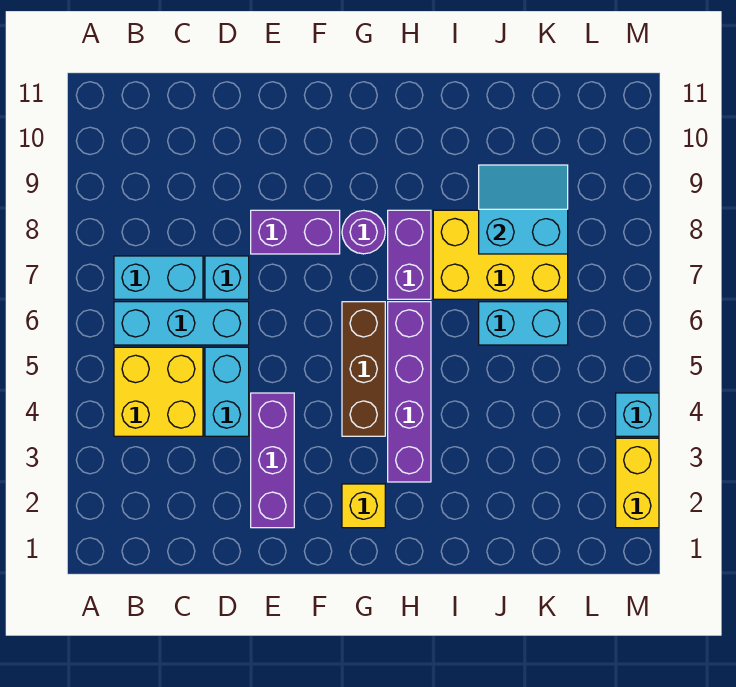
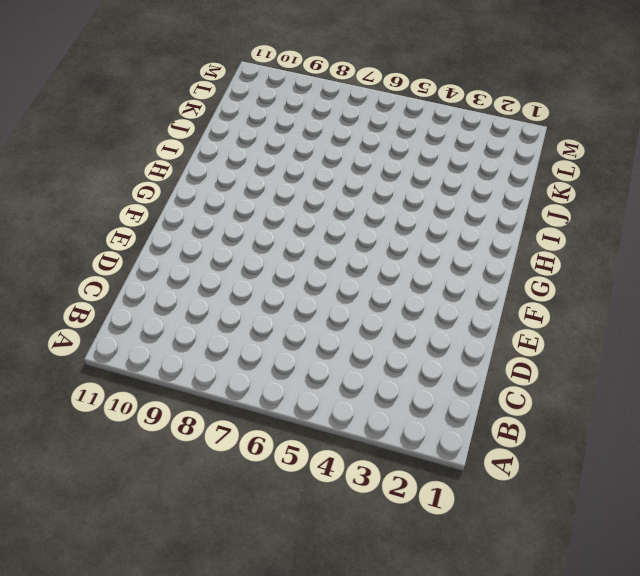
none -> yellow 2x2 brick [114,347,203,436]
none -> cyan 1x3 brick [114,302,249,345]
none -> cyan 1x2 brick [114,256,203,299]

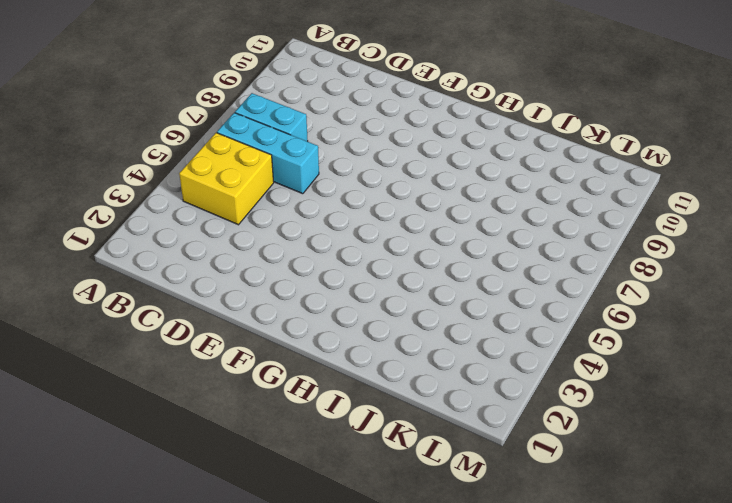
none -> cyan 1x2 brick [205,347,249,436]
none -> cyan 1x1 brick [205,256,249,299]
none -> purple 1x3 brick [251,393,294,528]

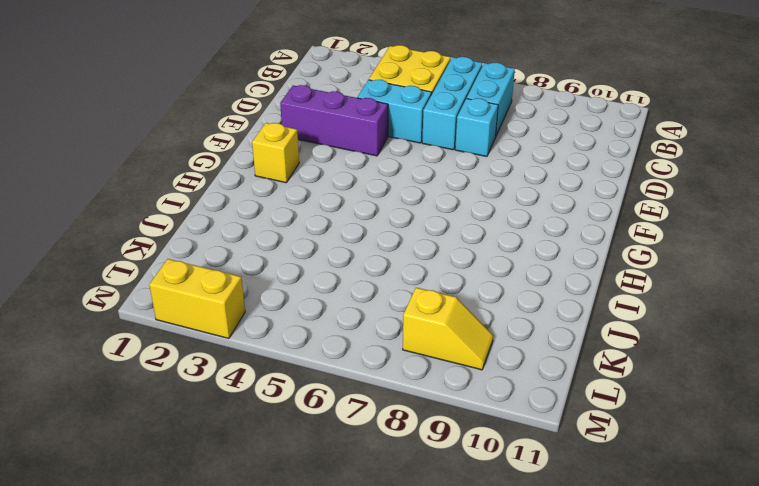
yellow 1x2 slope [403,288,493,370] -> none
none -> purple 1x2 brick [251,210,340,254]
none -> brown 1x3 brick [342,302,385,436]
none -> purple 1x1 round brick [342,210,385,254]

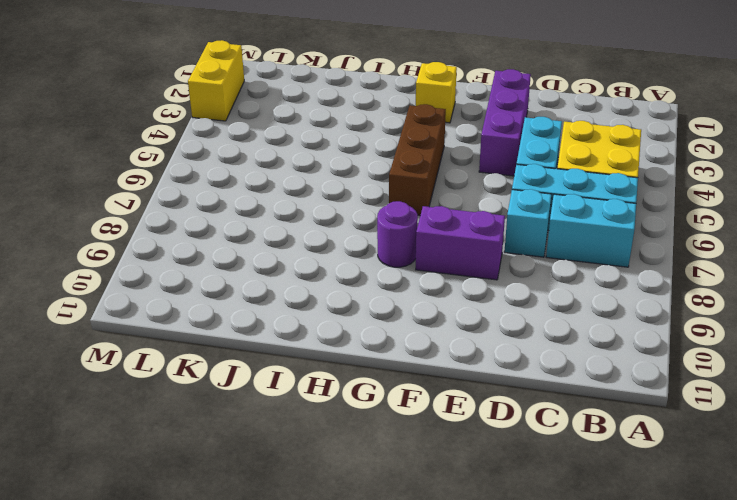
none -> purple 1x4 brick [388,302,431,482]
none -> purple 1x2 brick [388,210,431,299]
none -> yellow 2x3 brick [433,210,568,299]

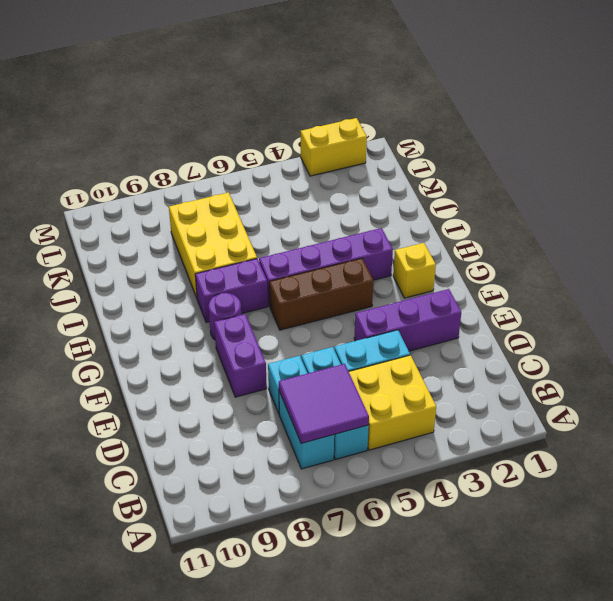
purple 2x2 tile [279,364,369,443] -> none
none -> cyan 1x2 brick [479,302,568,345]
none -> cyan 1x1 brick [616,393,659,436]
none -> cyan 2x2 slope [479,165,568,254]

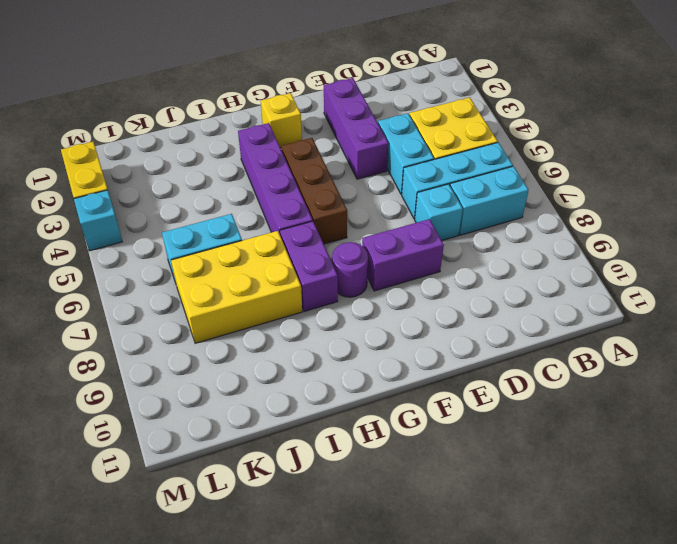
none -> cyan 2x2 slope [479,165,568,254]

